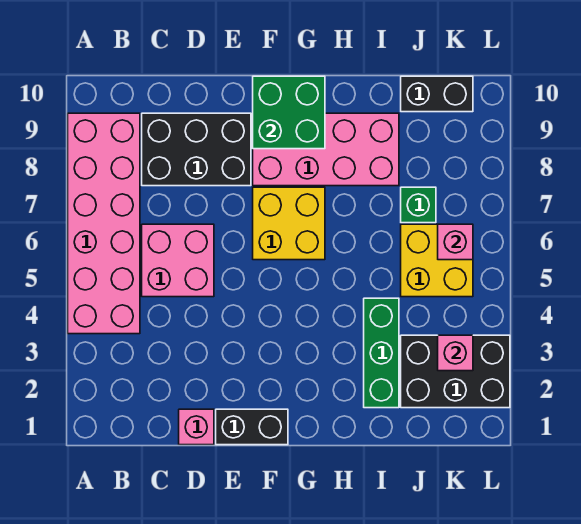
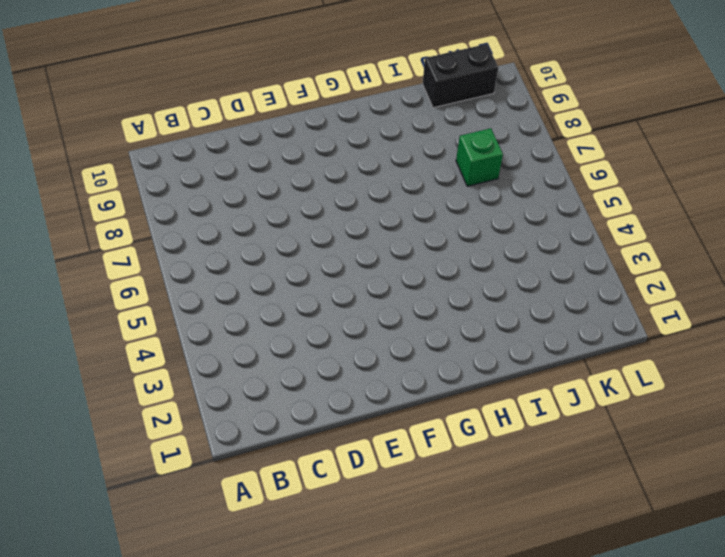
none -> pink 2x6 brick [68,113,140,334]
none -> pink 2x2 brick [142,224,214,297]
none -> black 2x3 brick [142,113,251,186]

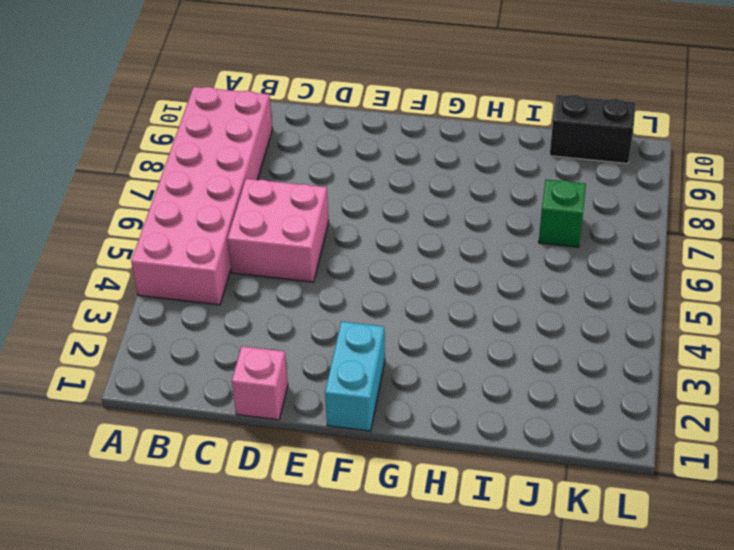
cyan 1x2 brick [325,322,385,431] -> black 1x2 brick [216,409,288,445]
none -> black 2x3 brick [142,113,251,186]
none -> yellow 2x2 brick [253,187,325,260]
none -> pink 2x4 brick [253,113,399,186]

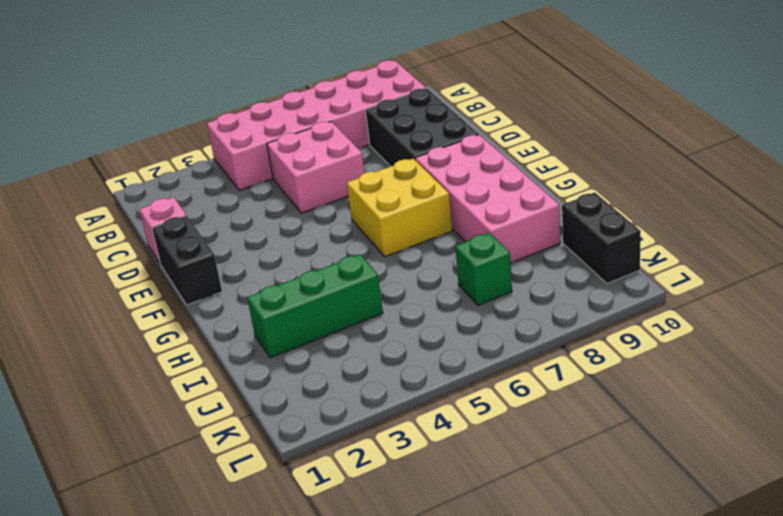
none -> black 2x3 brick [401,335,510,408]
none -> yellow 2x2 brick [401,224,473,297]
none -> green 2x2 brick [253,76,325,149]

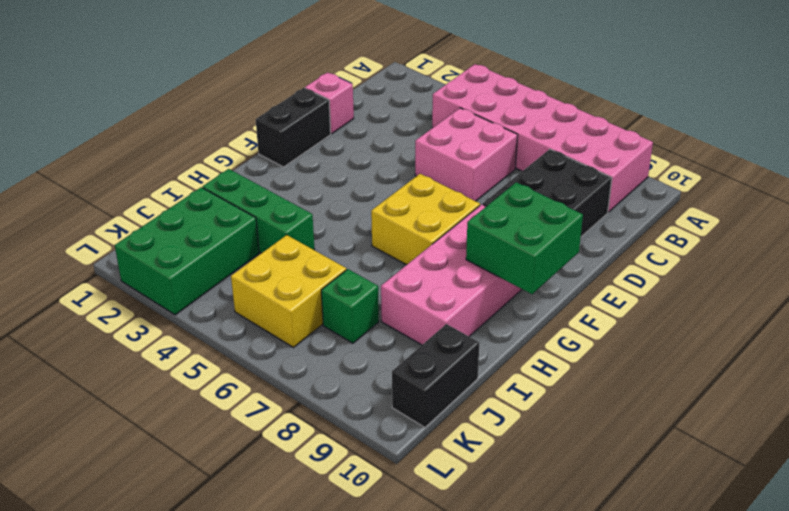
green 2x3 brick [115,187,259,315] -> black 2x3 brick [401,335,510,408]
none -> pink 1x1 brick [438,335,473,371]
none -> pink 1x1 brick [438,224,473,260]

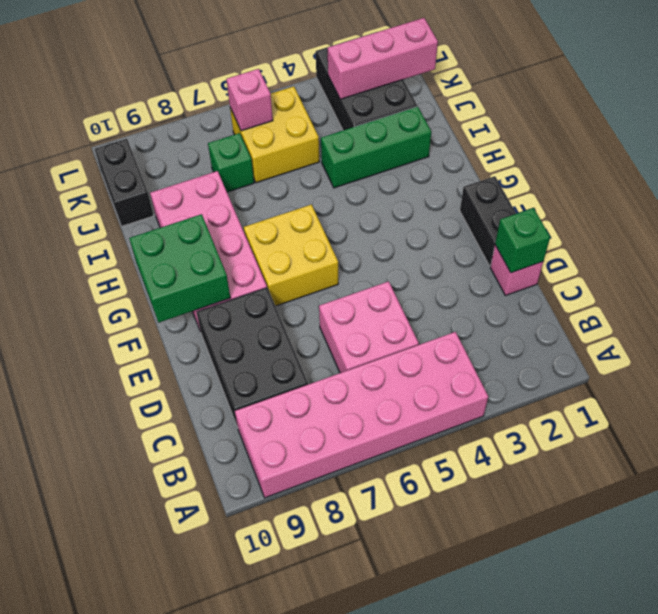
green 1x1 brick [495,208,550,273] -> none
pink 1x3 brick [328,18,438,99] -> pink 1x1 brick [438,335,473,371]

